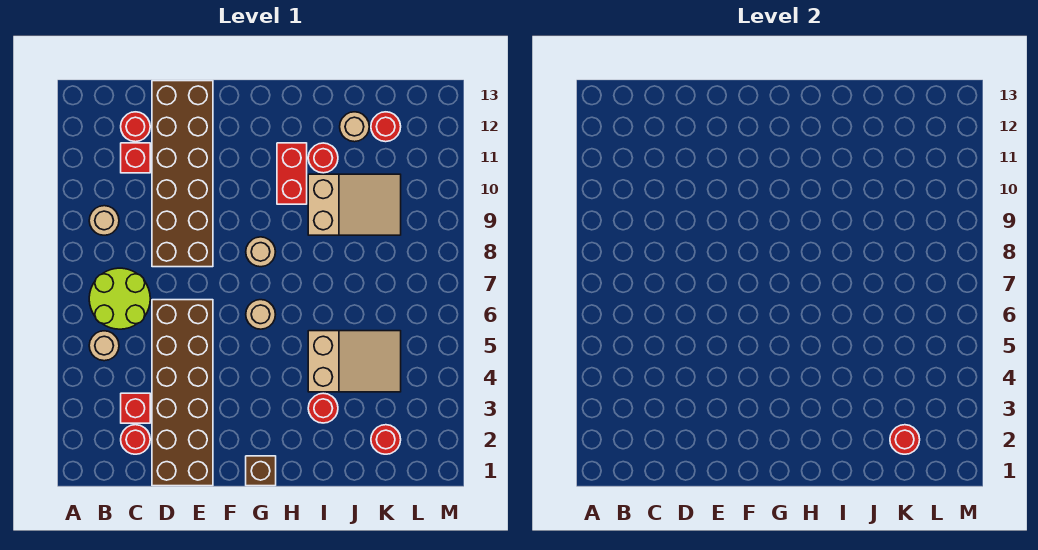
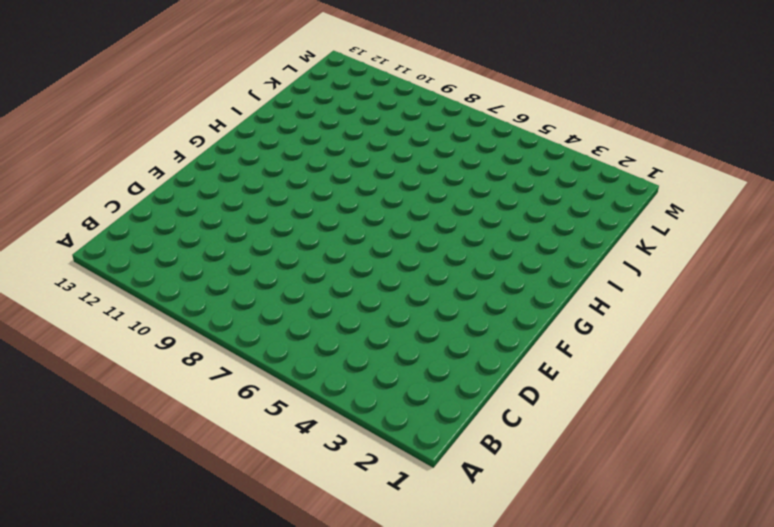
none -> tan 1x1 round brick [89,331,119,361]
none -> lime 2x2 round brick [89,268,150,329]
none -> tan 1x1 round brick [89,206,119,235]

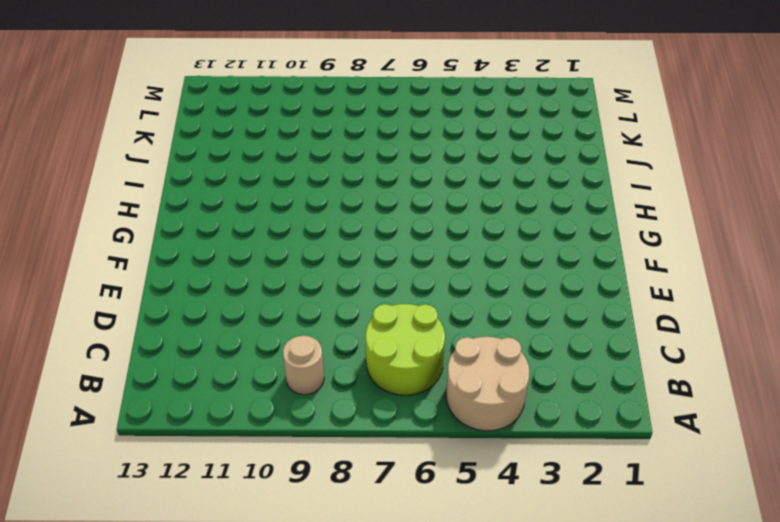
tan 2x2 round brick [446,337,529,431] -> tan 1x1 round brick [89,331,119,361]
none -> red 1x1 round brick [121,425,150,454]
none -> red 1x1 brick [121,393,150,423]
none -> red 1x1 brick [121,143,150,173]

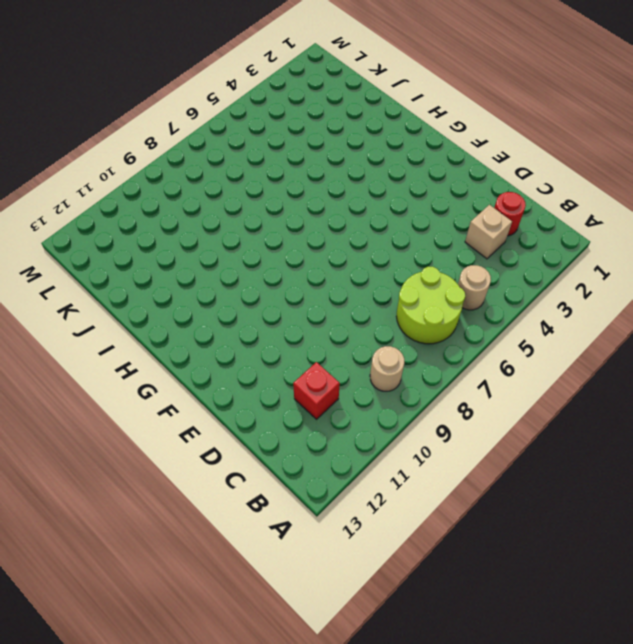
tan 1x1 brick [465,205,512,259] -> red 1x1 brick [121,393,150,423]
none -> red 1x1 round brick [121,112,150,142]
none -> brown 2x6 brick [152,300,213,486]
none -> brown 2x6 brick [152,81,213,267]

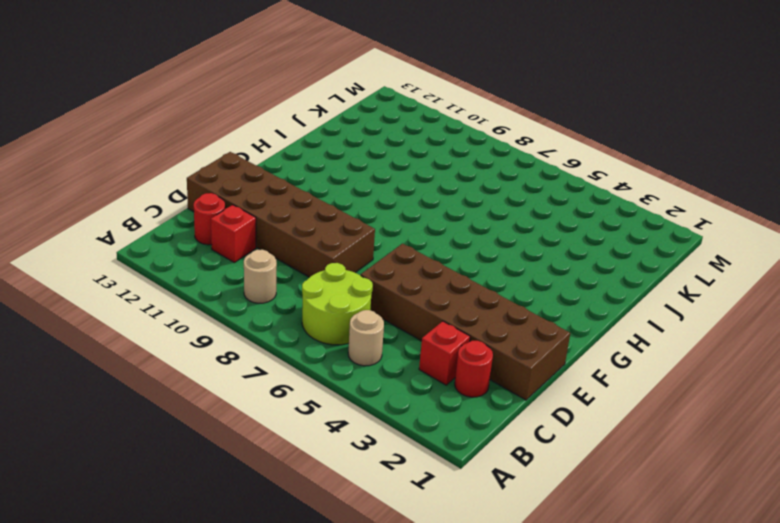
none -> brown 1x1 brick [246,456,276,486]
none -> tan 1x1 round brick [246,300,275,329]
none -> tan 1x1 round brick [246,237,275,267]

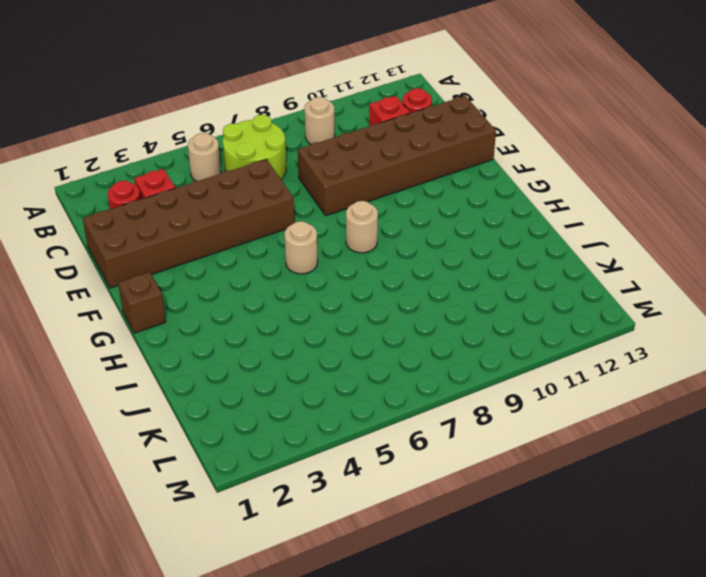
none -> red 1x2 brick [277,143,307,204]
none -> red 1x1 round brick [308,393,338,423]
none -> tan 2x3 slope [308,331,401,392]

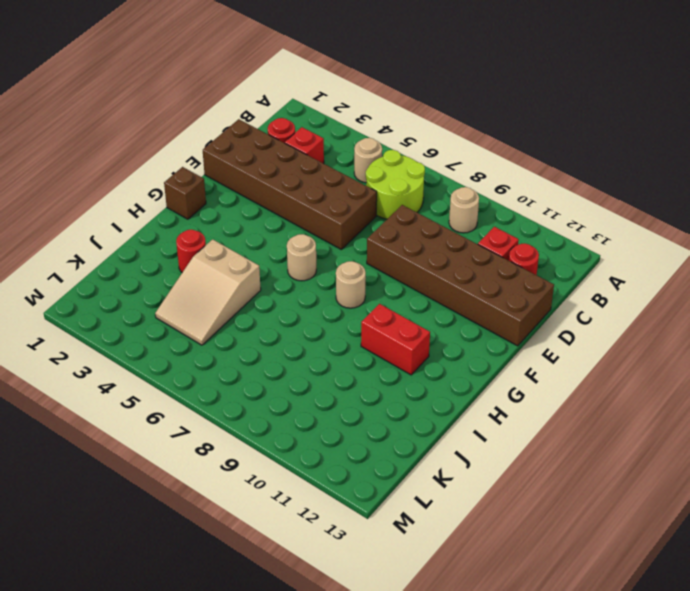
none -> tan 2x3 slope [308,174,401,235]
none -> red 1x1 round brick [308,143,338,173]
none -> tan 1x1 round brick [340,112,369,142]

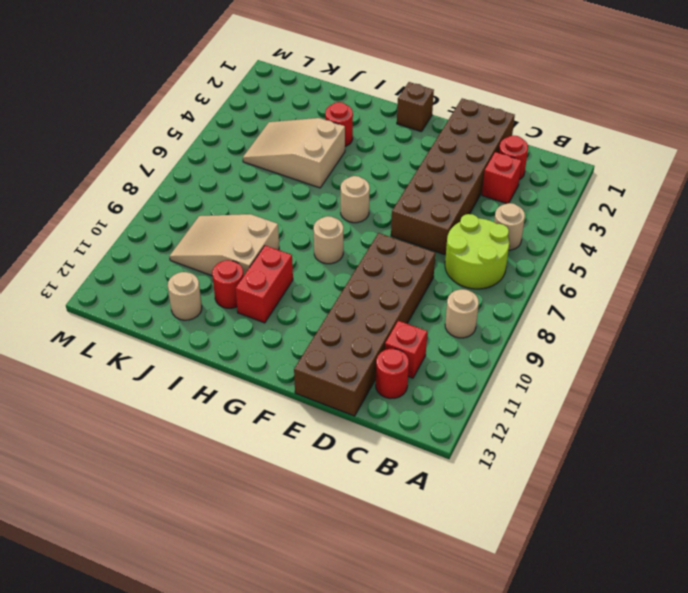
none -> red 1x1 round brick [371,425,401,454]
none -> red 1x1 round brick [371,112,401,142]
none -> red 1x1 round brick [890,425,920,454]

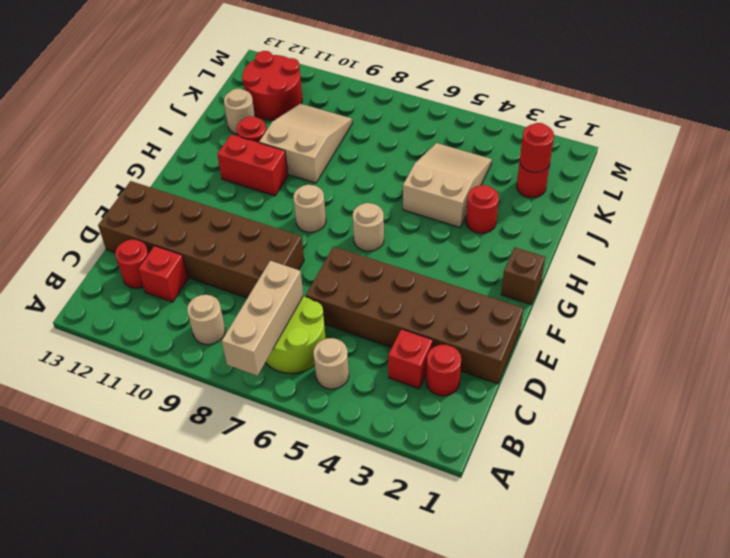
tan 1x3 brick [222,261,303,376] -> none
red 2x2 round brick [242,51,302,120] -> red 1x1 round brick [371,112,401,142]

